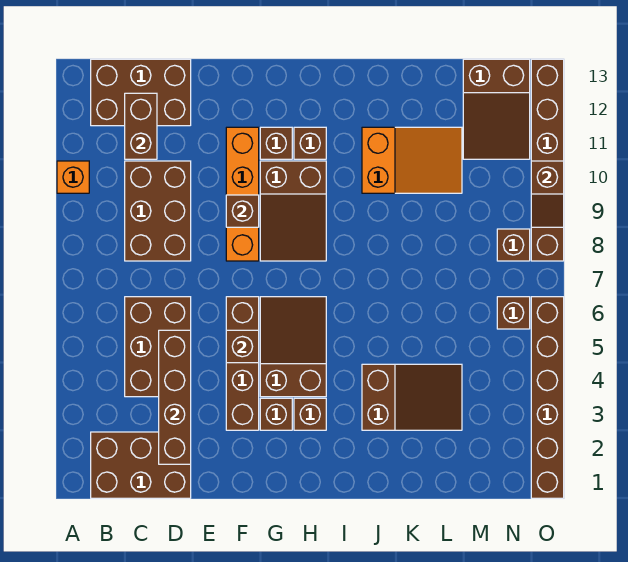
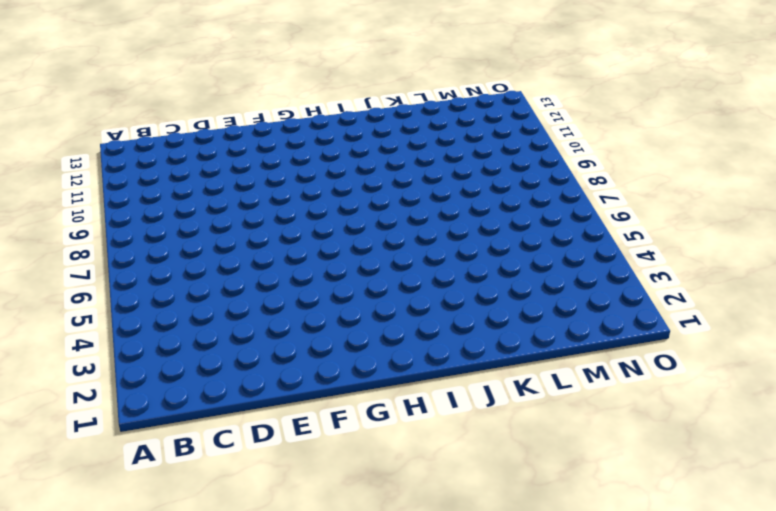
none -> orange 1x1 brick [57,161,89,193]
none -> brown 2x3 brick [91,432,191,498]
none -> brown 2x3 brick [91,59,191,126]

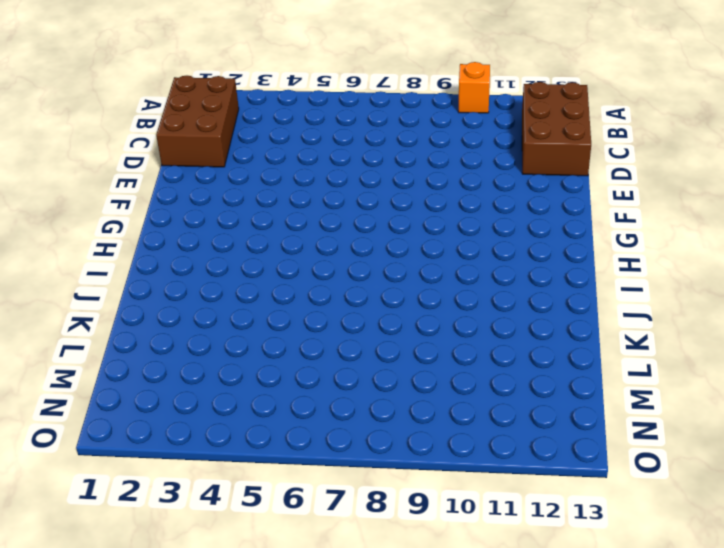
none -> brown 2x3 brick [125,297,191,397]
none -> brown 2x3 brick [125,161,191,261]
none -> brown 1x4 brick [226,297,259,430]

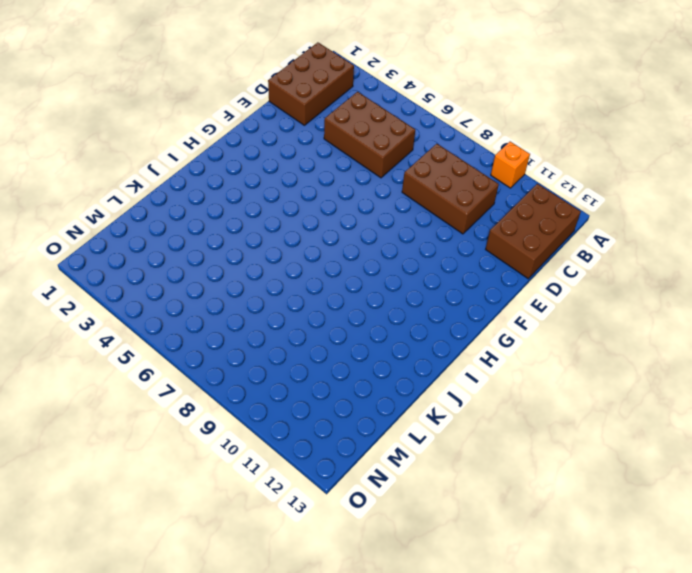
none -> brown 1x4 brick [226,297,259,430]
none -> orange 1x4 brick [226,127,259,261]
none -> brown 1x1 brick [260,398,292,430]

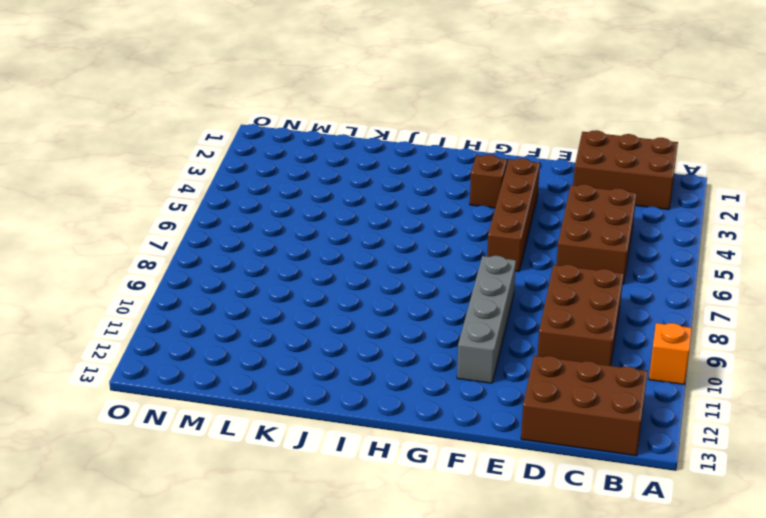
grey 1x4 brick [457,256,516,383] -> orange 1x4 brick [226,127,259,261]
none -> brown 2x3 slope [260,297,326,397]
none -> brown 2x3 slope [260,161,326,261]
none -> brown 1x1 brick [260,127,292,159]

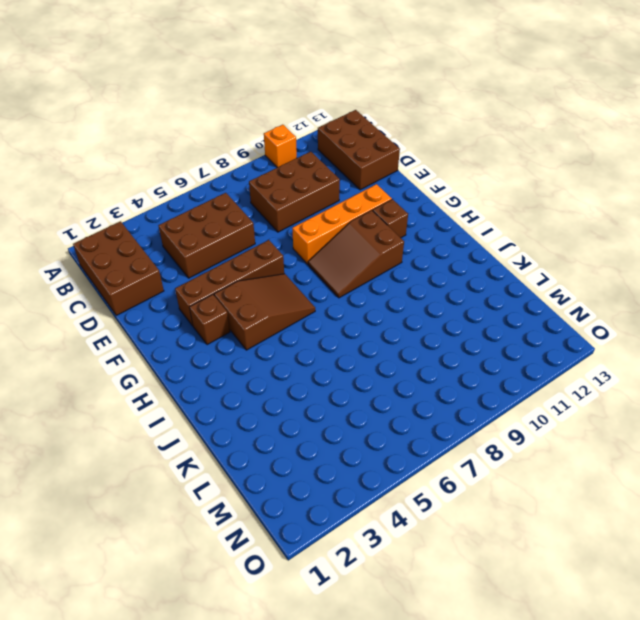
none -> brown 1x1 brick [294,398,326,430]
none -> brown 1x1 brick [294,127,326,159]
none -> brown 2x3 slope [362,364,462,430]

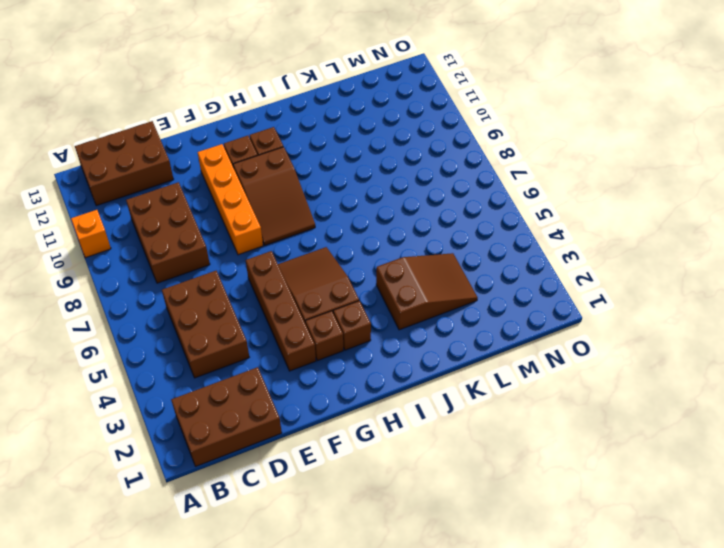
none -> orange 2x3 slope [362,127,462,193]
none -> brown 2x3 slope [463,59,530,159]
none -> brown 1x1 brick [497,297,530,329]

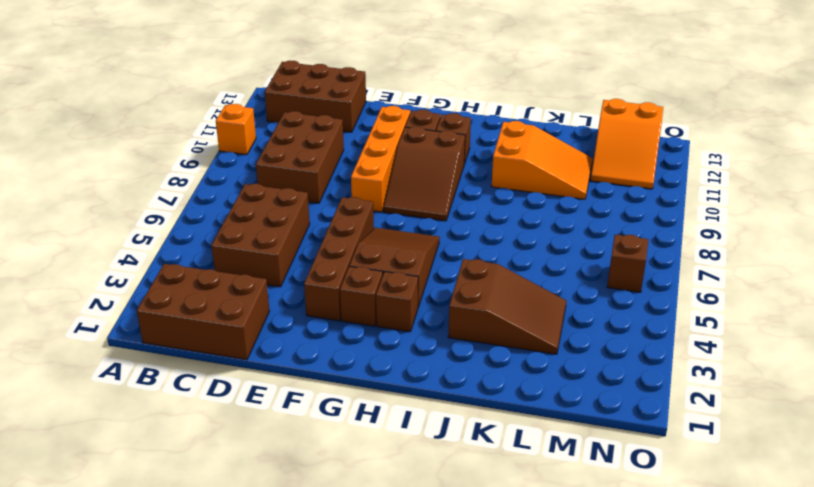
orange 2x3 slope [590,99,663,189] -> brown 2x3 slope [463,59,530,159]
none -> brown 1x1 brick [497,229,530,261]
none -> brown 1x6 brick [531,297,564,498]
none -> brown 1x6 brick [531,59,564,261]

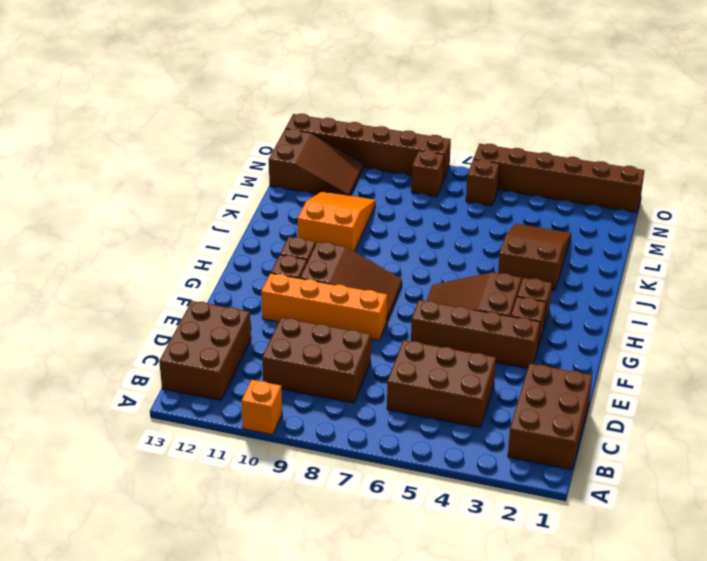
none -> brown 1x2 brick [125,93,157,159]
none -> brown 1x4 brick [159,330,191,464]
none -> brown 1x1 brick [226,330,259,363]

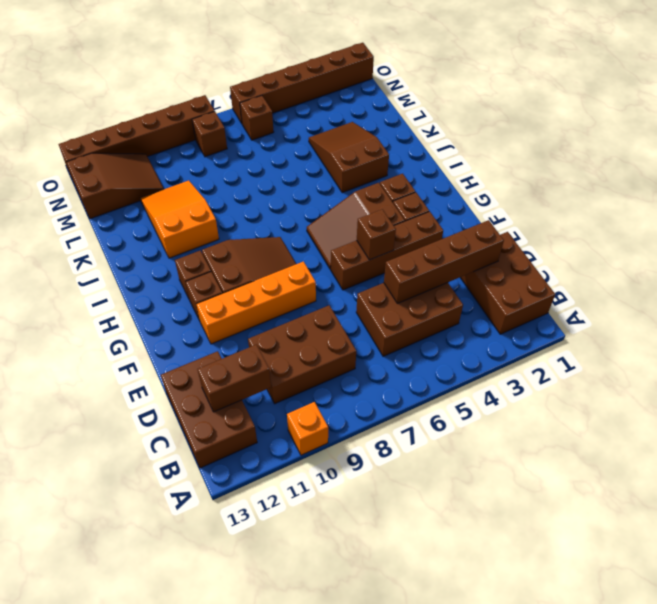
none -> brown 1x1 brick [226,195,259,227]
none -> brown 1x2 slope [531,161,564,227]

